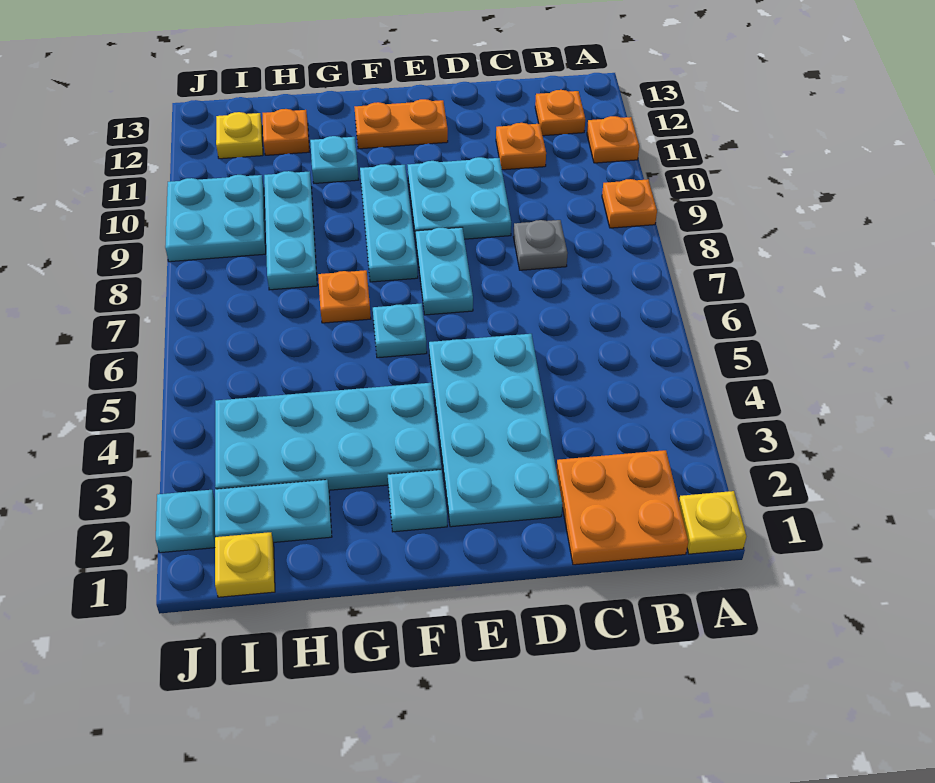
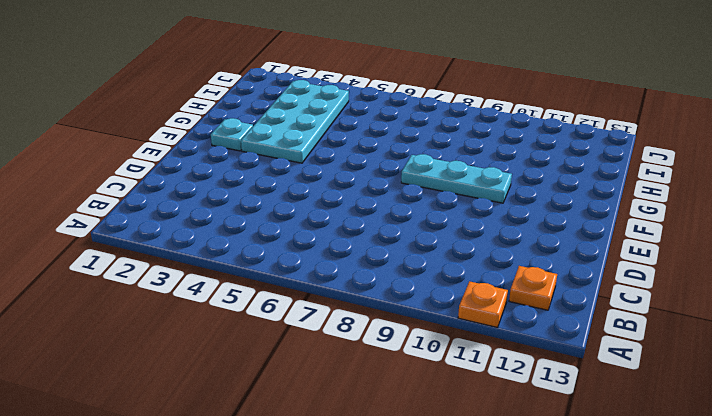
none -> yellow 1x1 plate [679,491,746,554]
none -> orange 1x1 plate [602,179,657,228]
none -> orange 2x2 plate [556,450,688,565]

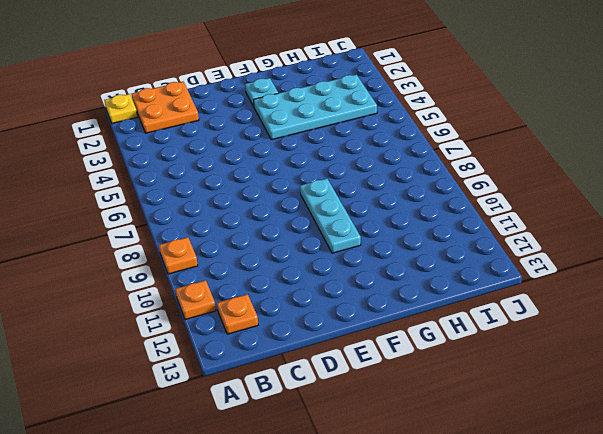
none -> grey 1x1 plate [514,220,568,270]
none -> orange 1x1 plate [496,123,546,170]
none -> cyan 2x4 plate [429,334,562,527]

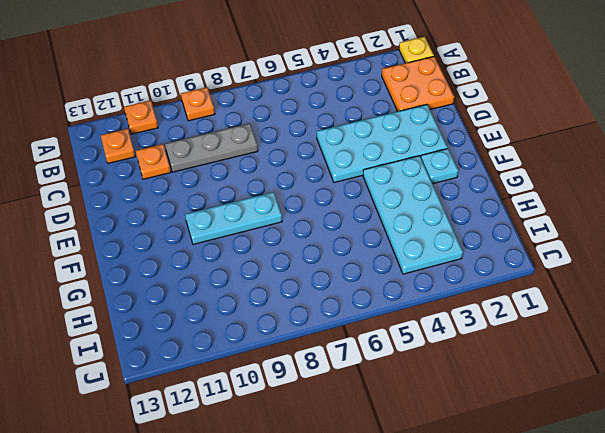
grey 1x3 plate [165,123,258,172] -> grey 1x1 plate [514,220,568,270]
none -> cyan 2x2 plate [408,157,511,240]
none -> cyan 1x2 plate [416,227,473,315]
none -> orange 1x2 plate [354,99,448,149]

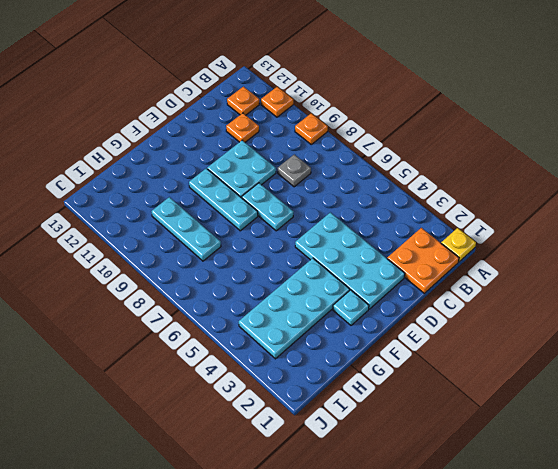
none -> orange 1x2 plate [354,99,448,149]
none -> cyan 1x1 plate [373,303,427,358]
none -> orange 1x1 plate [318,270,371,323]

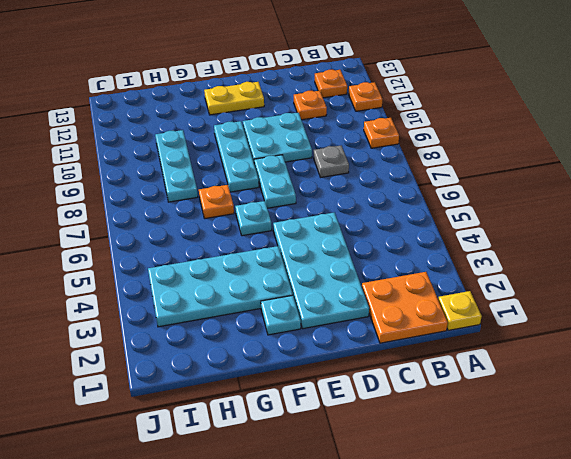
yellow 1x2 plate [204,82,264,115] -> orange 1x2 plate [354,99,448,149]
none -> cyan 1x1 plate [310,136,359,183]
none -> cyan 1x2 plate [215,480,332,542]
none -> orange 1x1 plate [263,109,309,155]

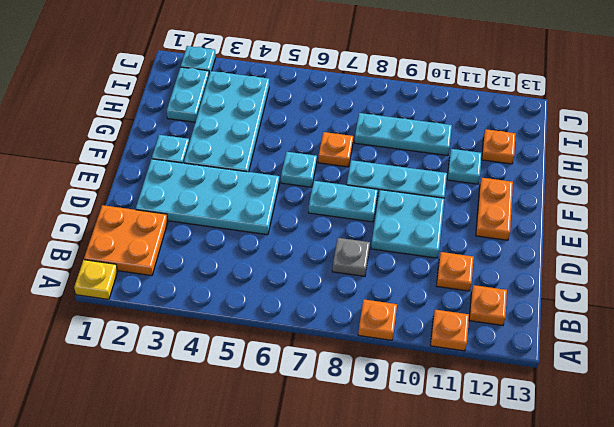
none -> yellow 1x1 plate [215,532,275,597]
none -> cyan 2x2 plate [165,175,266,262]
none -> yellow 1x1 plate [216,112,263,159]

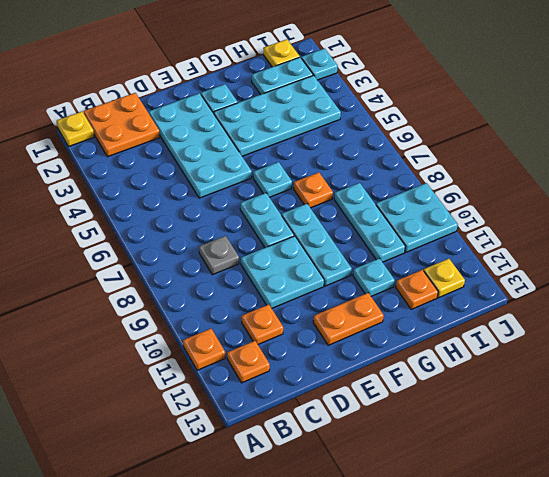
none -> orange 1x1 plate [602,179,657,228]

